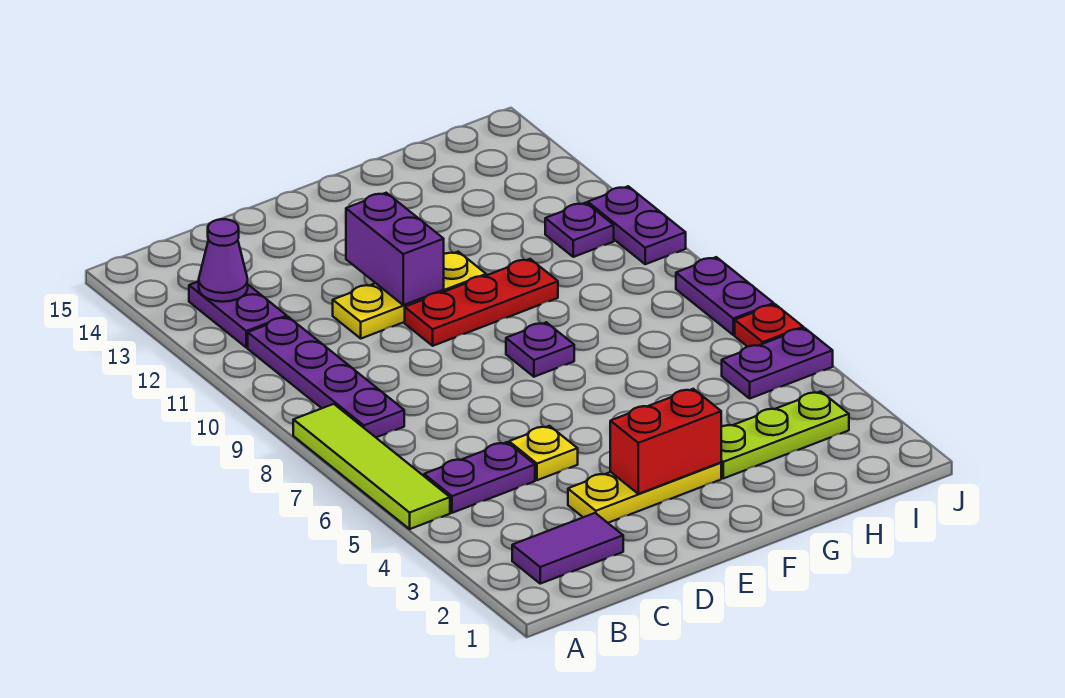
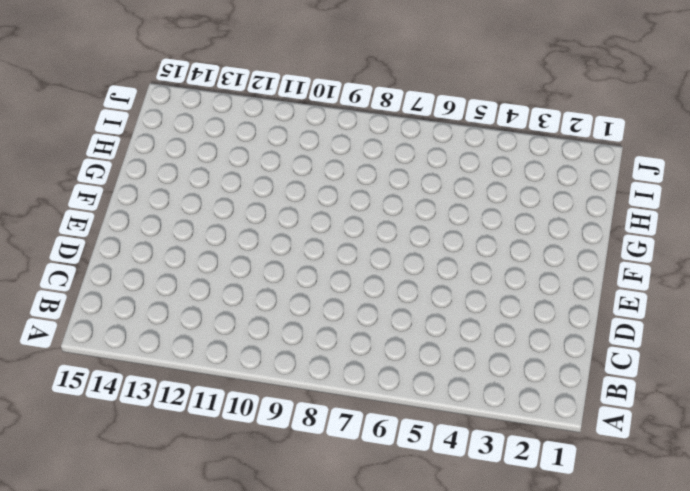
none -> lime 1x4 tile [293,404,450,529]
none -> purple 1x2 tile [512,513,623,584]
none -> purple 1x2 plate [424,442,535,513]

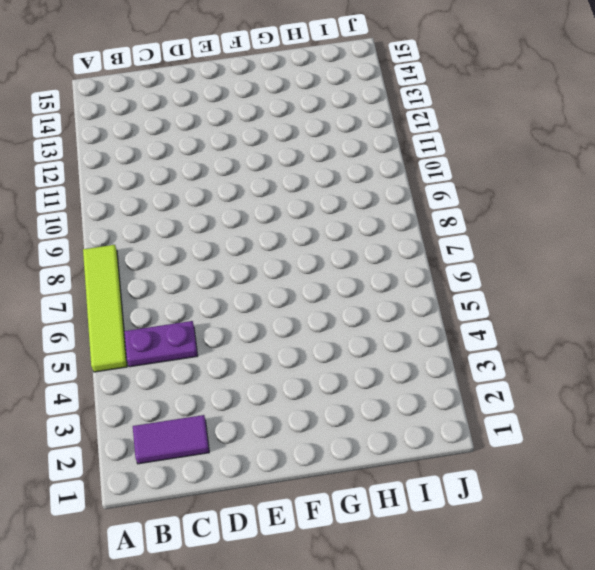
none -> purple 1x4 plate [248,317,404,437]
none -> purple 1x2 plate [189,281,287,348]
none -> yellow 1x3 plate [568,463,721,523]

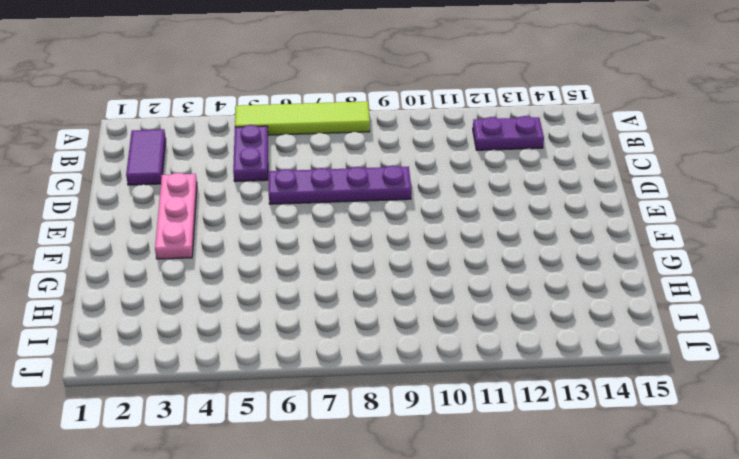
pink 1x3 plate [155,173,197,259] -> yellow 1x3 plate [568,463,721,523]
purple 1x4 plate [269,166,411,204] -> purple 1x4 plate moved to [248,317,404,437]
none -> yellow 1x1 plate [509,426,578,480]
none -> yellow 1x3 plate [333,252,486,338]
none -> red 1x3 plate [405,259,558,346]

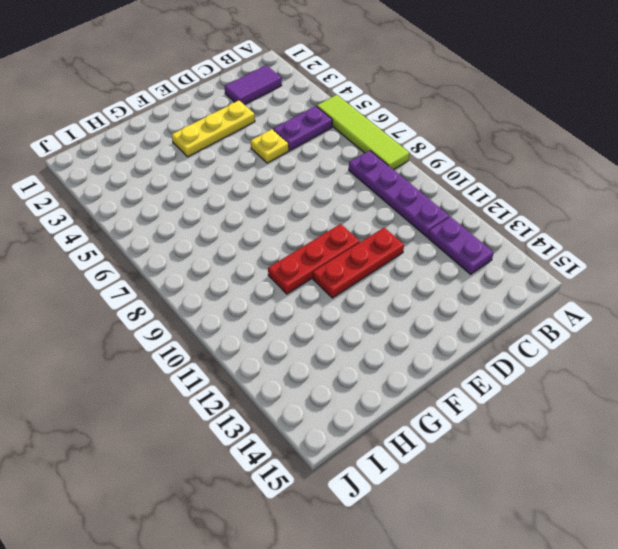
red 1x3 plate [313,228,404,298] -> yellow 1x3 plate [333,252,486,338]
none -> purple 1x1 plate [506,322,574,377]
none -> lime 1x3 plate [721,391,849,478]
none -> purple 1x2 plate [722,328,833,398]

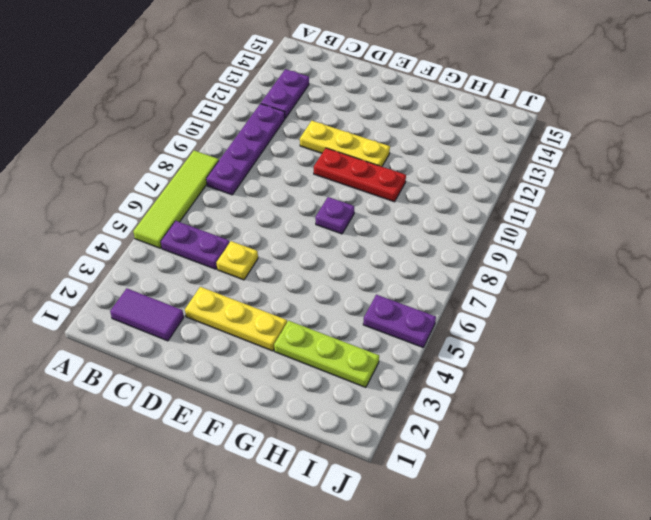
none -> purple 1x1 plate [545,203,614,257]
none -> red 1x1 plate [735,304,803,347]
none -> purple 1x2 plate [676,257,774,335]

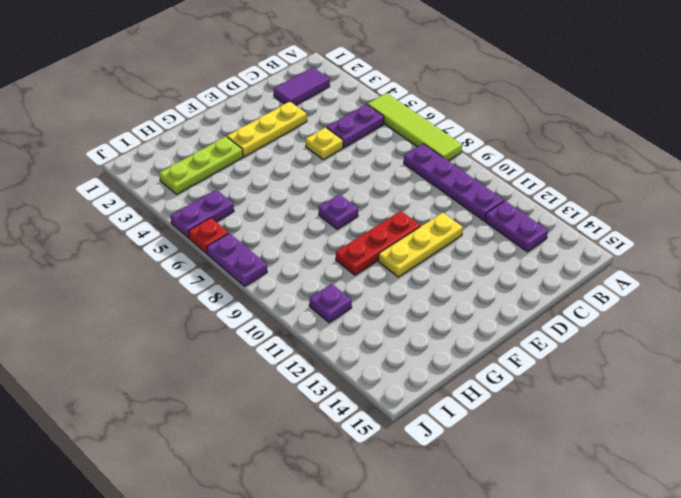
none -> purple 1x2 plate [588,186,686,264]
none -> purple 1x1 cone [199,219,248,302]
none -> red 1x2 brick [610,389,721,494]

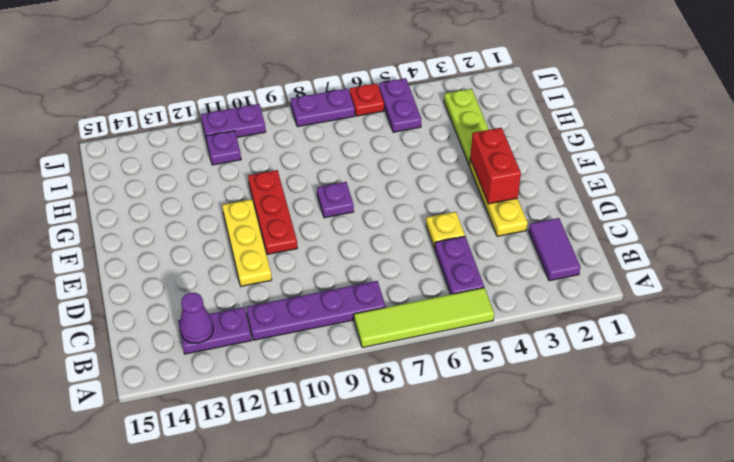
none -> purple 1x2 brick [346,193,444,305]

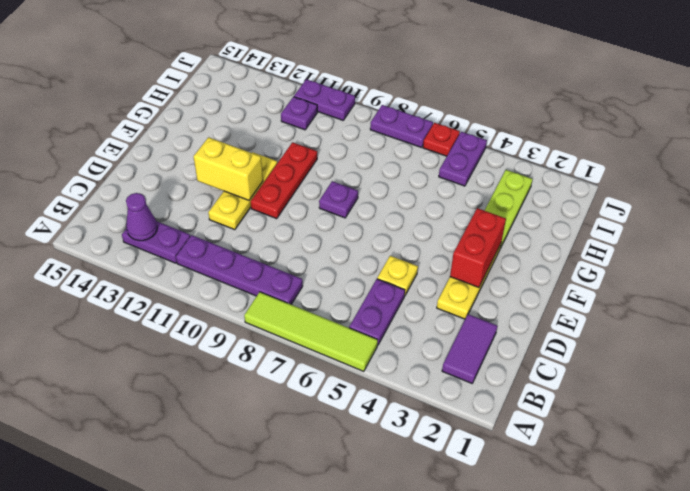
yellow 1x2 brick [194,137,263,200] -> purple 1x2 brick [346,193,444,305]

